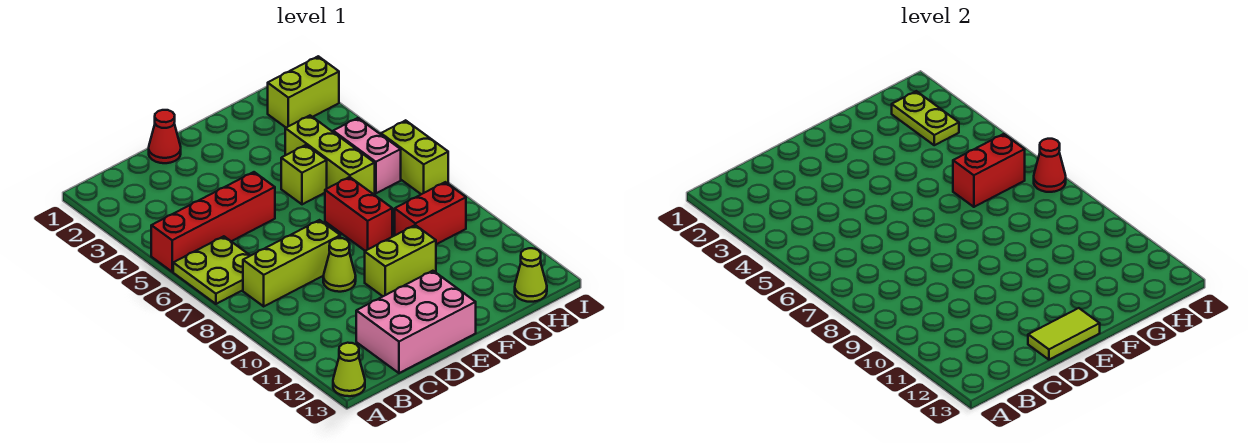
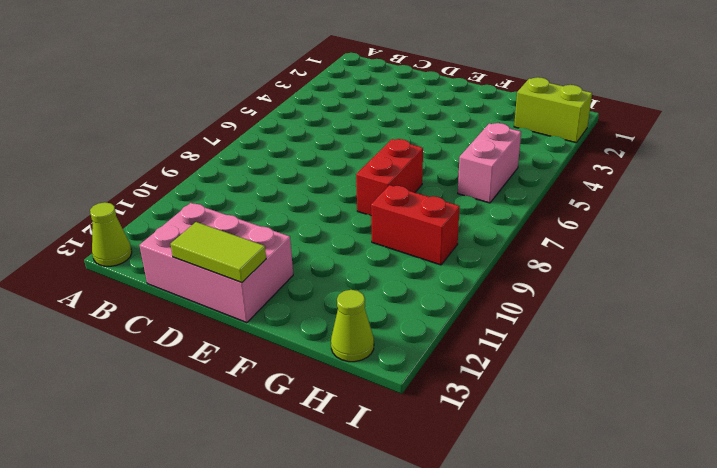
none -> red 1x4 brick [151,172,275,272]
none -> lime 2x2 plate [173,236,250,304]
none -> lime 1x3 brick [243,220,340,306]

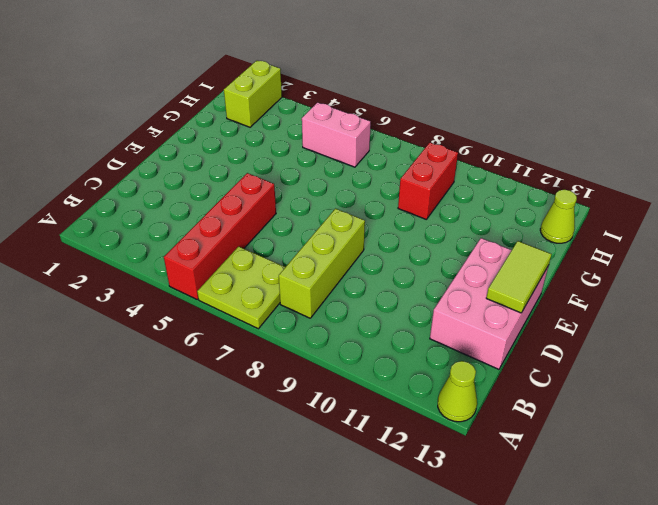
none -> red 1x1 cone [149,110,181,163]
none -> lime 1x1 cone [323,238,356,292]
none -> lime 1x2 brick [365,225,436,296]

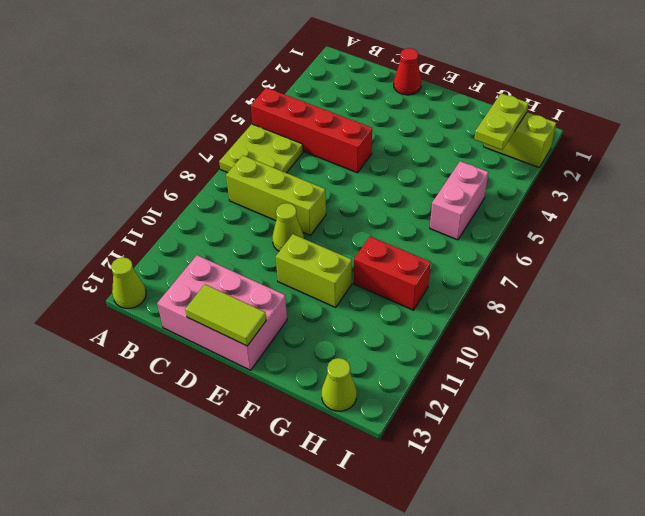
none -> lime 1x1 brick [281,145,327,204]
none -> red 1x2 brick [325,177,392,251]
none -> lime 1x3 brick [285,116,375,194]

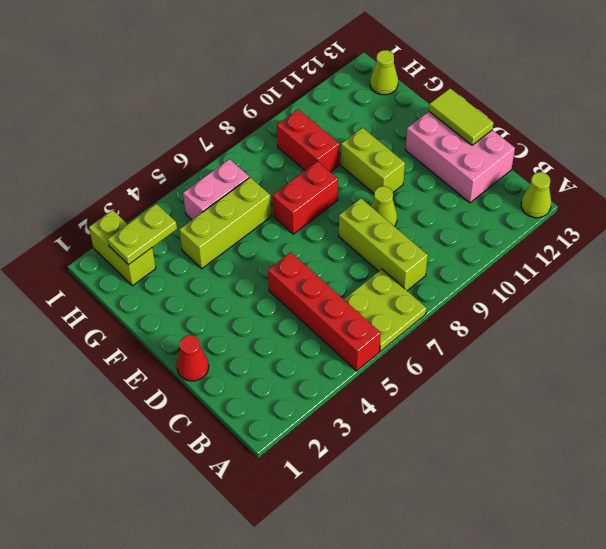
none -> lime 1x1 brick [281,145,327,204]
none -> lime 1x2 brick [381,120,448,194]
none -> red 1x2 brick [953,134,1025,207]

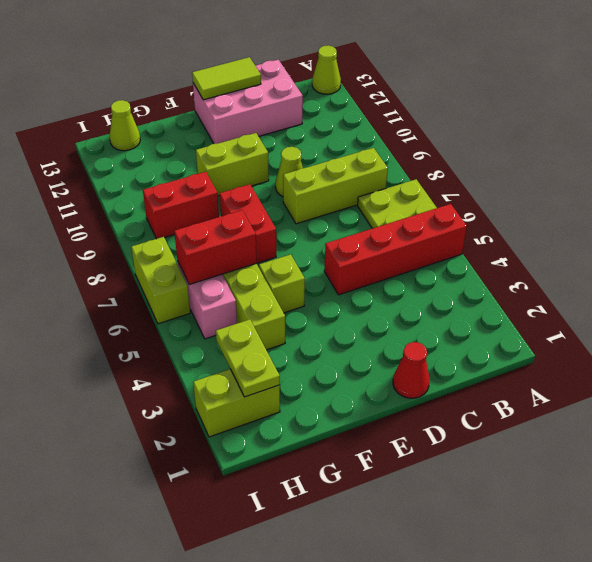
none -> red 1x1 cone [1034,139,1066,192]

